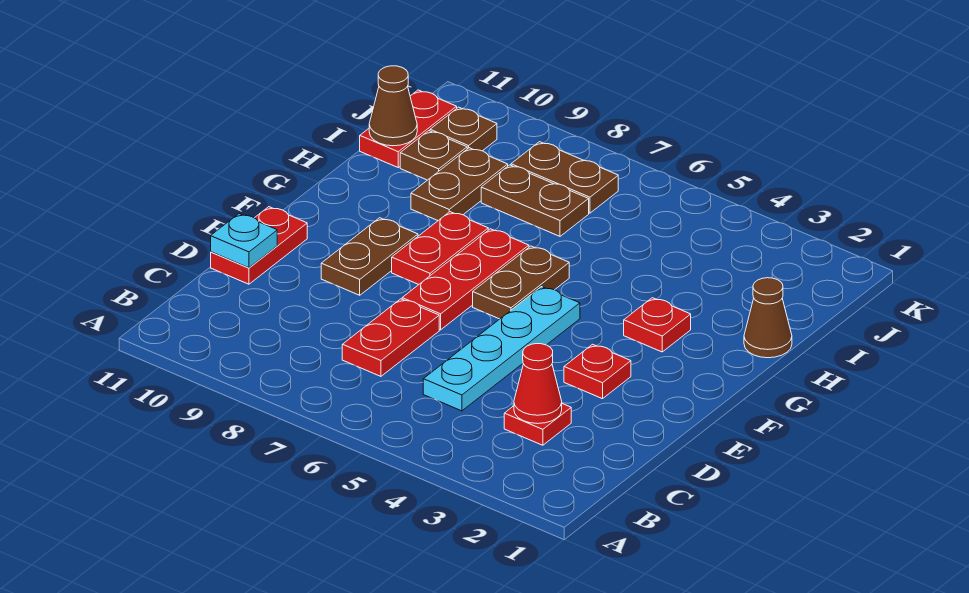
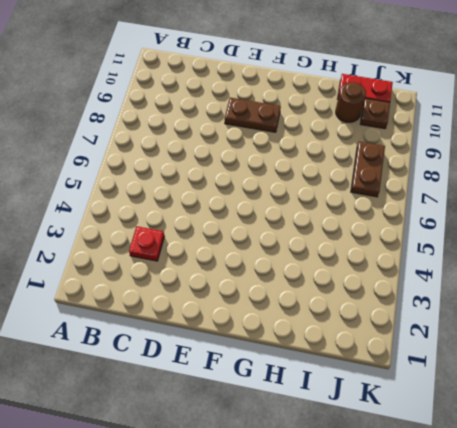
brown 1x1 round brick [336,82,366,122] -> brown 1x1 plate [400,131,467,180]
none -> cyan 1x4 plate [423,287,580,411]
none -> red 1x2 plate [342,299,439,376]
none -> red 1x2 plate [211,207,307,284]

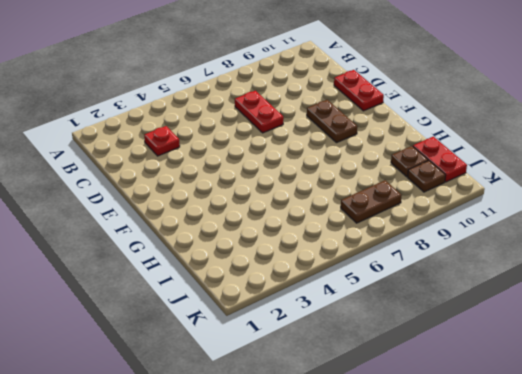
none -> cyan 1x4 plate [423,287,580,411]
none -> red 1x1 plate [564,344,631,399]
none -> red 1x3 plate [402,229,529,330]

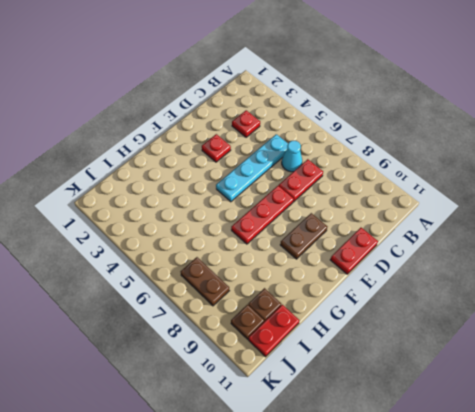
cyan 1x1 cone [282,141,302,172] -> none
none -> brown 1x2 plate [473,246,569,319]
none -> red 1x2 plate [392,212,488,284]
none -> red 1x1 plate [624,298,691,352]

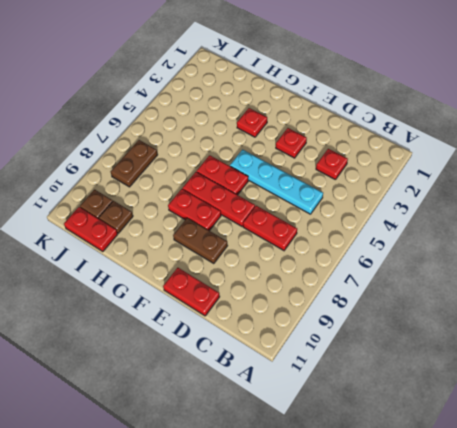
red 1x2 plate [197,155,248,195] -> brown 1x2 plate [473,246,569,319]
none -> brown 1x1 cone [744,278,792,358]
none -> brown 1x2 plate [411,148,508,220]
none -> brown 1x2 plate [481,165,589,236]

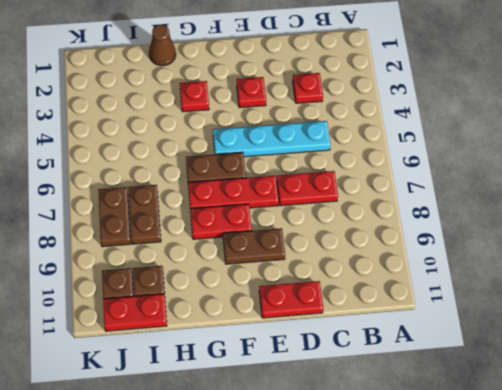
none -> brown 1x2 plate [411,148,508,220]
none -> red 1x1 cone [514,344,562,424]
none -> cyan 1x1 plate [211,214,277,268]

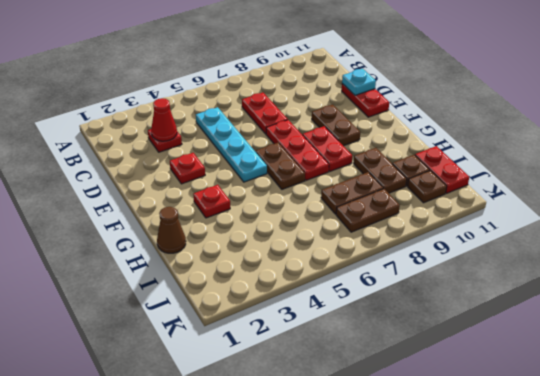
none -> brown 1x1 cone [369,66,417,146]

